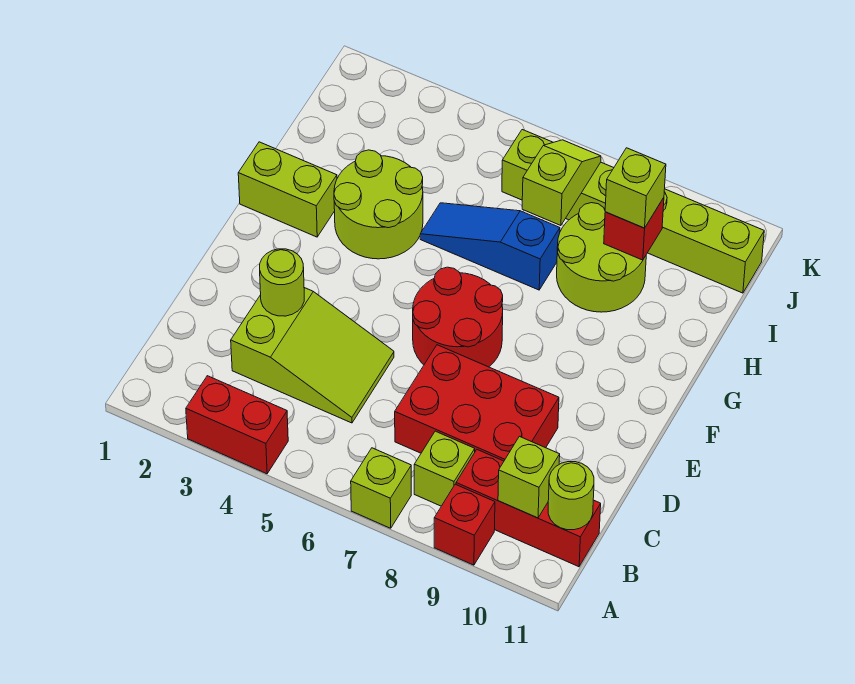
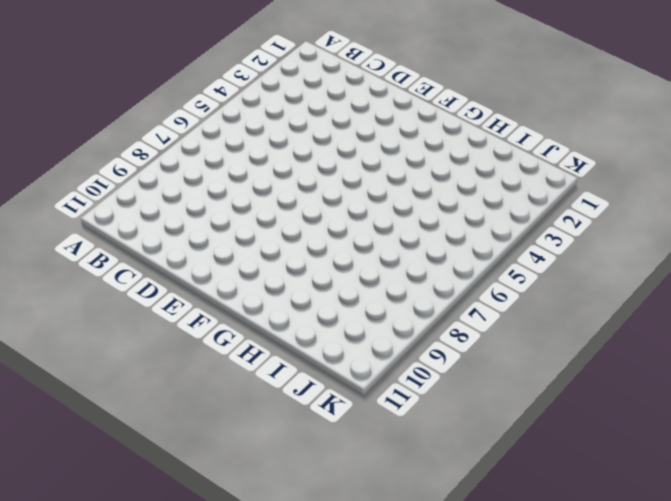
none -> red 1x2 brick [186,376,288,474]
none -> lime 1x1 brick [351,448,411,528]
none -> red 1x1 brick [434,484,495,565]

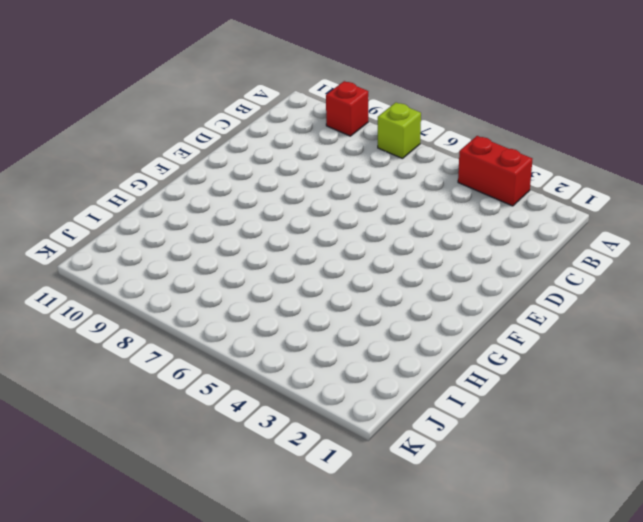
none -> lime 1x1 brick [414,431,475,506]
none -> red 1x3 brick [456,450,601,567]
none -> lime 2x3 slope [231,288,394,423]

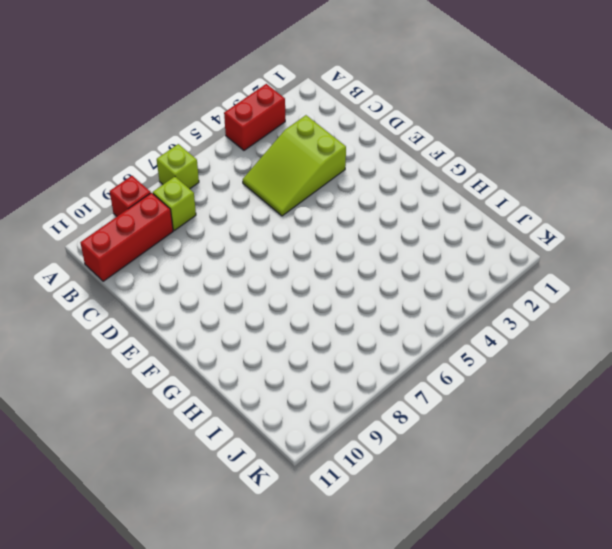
none -> red 2x3 brick [395,345,559,461]
none -> red 2x2 round brick [413,267,503,367]
none -> lime 1x2 brick [238,142,337,237]

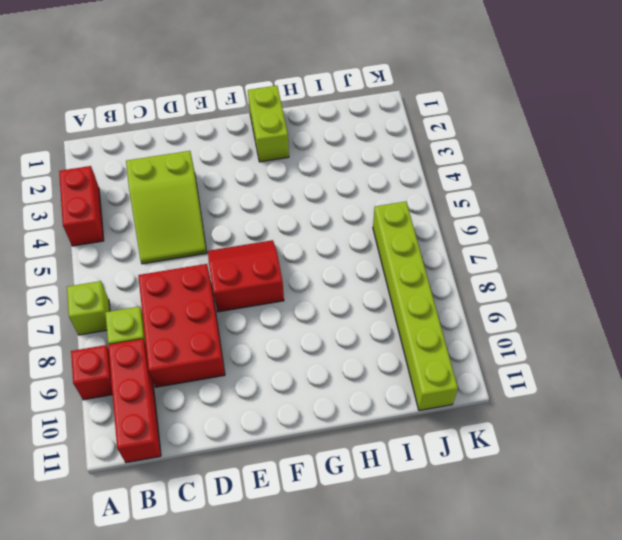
red 2x2 slope [208,240,284,312] -> red 2x2 round brick [413,267,503,367]
none -> lime 2x2 round brick [334,150,423,259]
none -> blue 1x3 slope [420,203,560,290]
none -> lime 2x2 round brick [557,203,646,312]

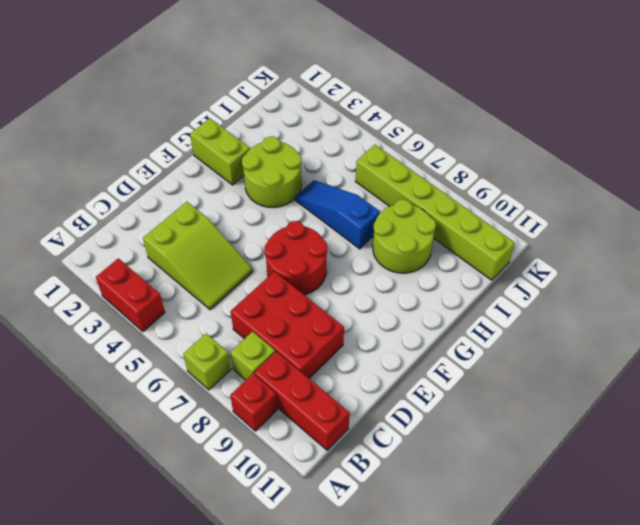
none -> lime 1x1 brick [498,437,560,518]
none -> lime 1x1 round brick [548,462,594,530]
none -> lime 1x1 round brick [260,249,304,316]

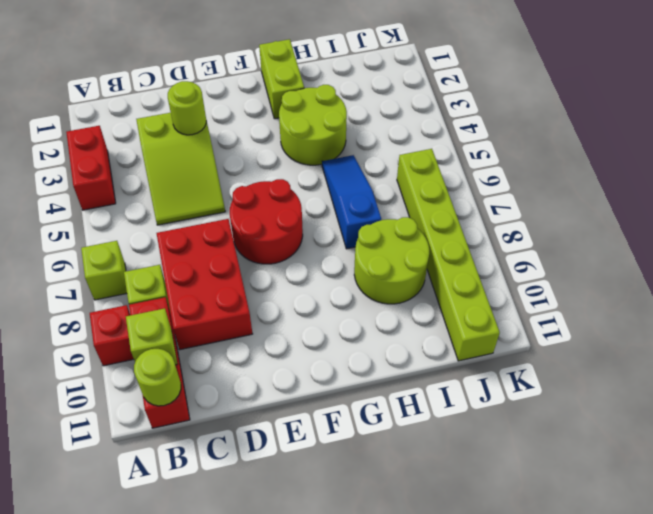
none -> lime 1x2 slope [522,140,601,226]
none -> red 1x1 brick [604,198,664,260]
none -> lime 1x1 brick [605,148,666,228]

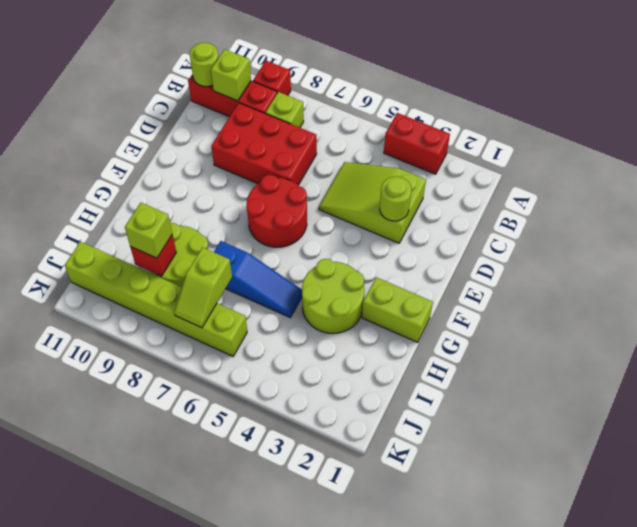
none -> lime 1x1 brick [351,448,411,528]

